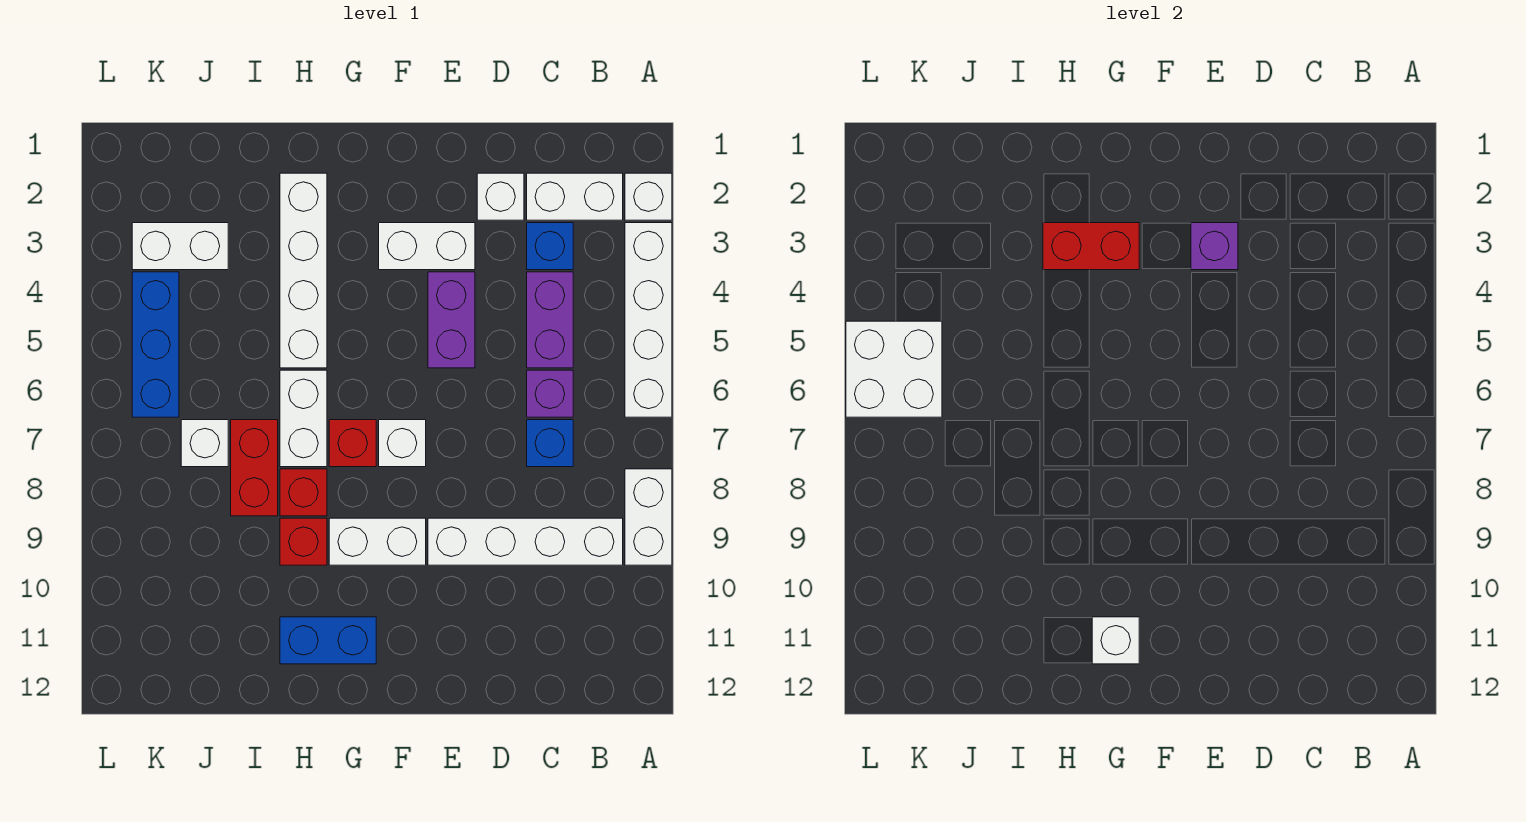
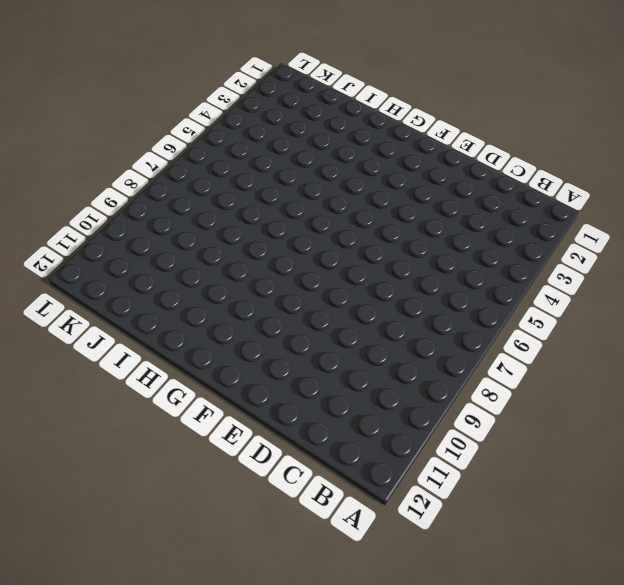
none -> white 1x1 brick [625,173,672,220]
none -> white 1x4 brick [625,223,672,417]
none -> white 1x2 brick [625,469,672,565]

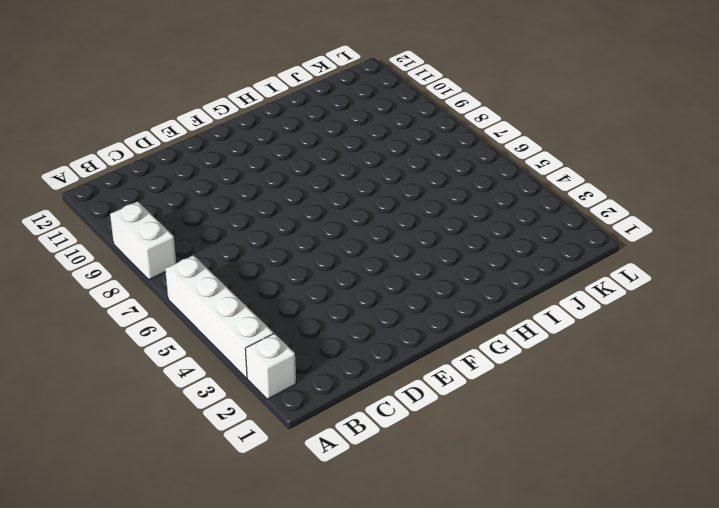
none -> white 1x2 brick [527,173,623,220]
none -> white 1x4 brick [428,518,623,565]
none -> blue 1x1 brick [527,223,573,270]

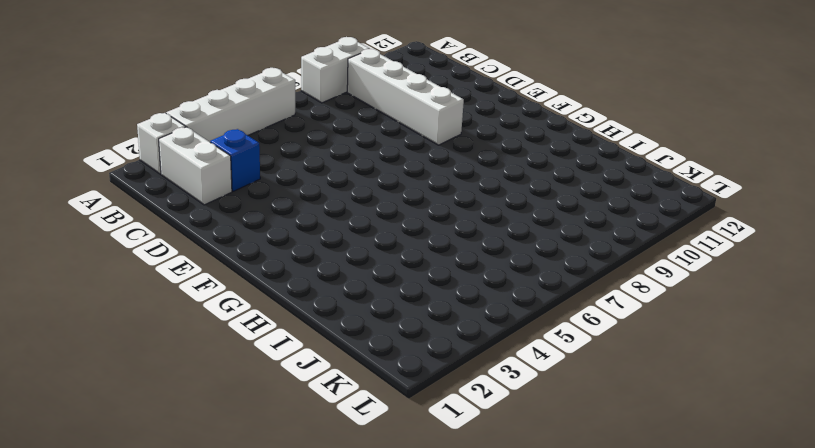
none -> purple 1x2 brick [527,272,573,368]
none -> purple 1x1 brick [527,370,573,417]
none -> blue 1x1 brick [527,420,573,467]

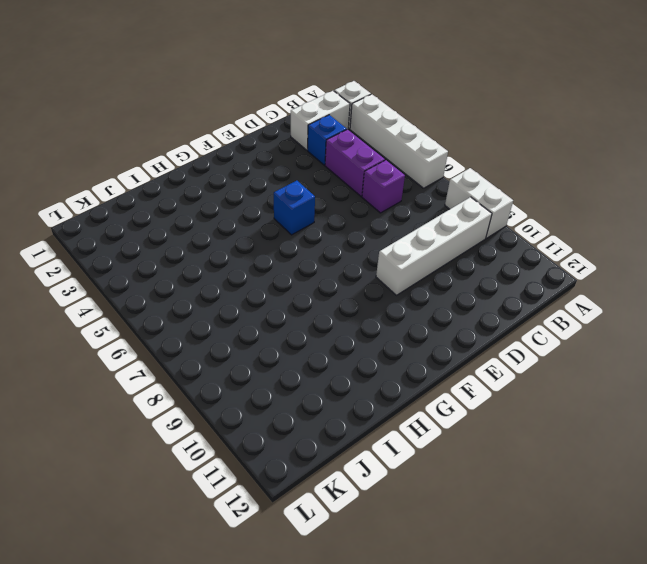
blue 1x1 brick [274,181,315,235] -> blue 1x1 brick moved to [527,420,573,467]
none -> white 1x1 brick [477,173,524,220]
none -> white 1x2 brick [379,223,475,270]
none -> purple 1x2 brick [428,272,475,368]

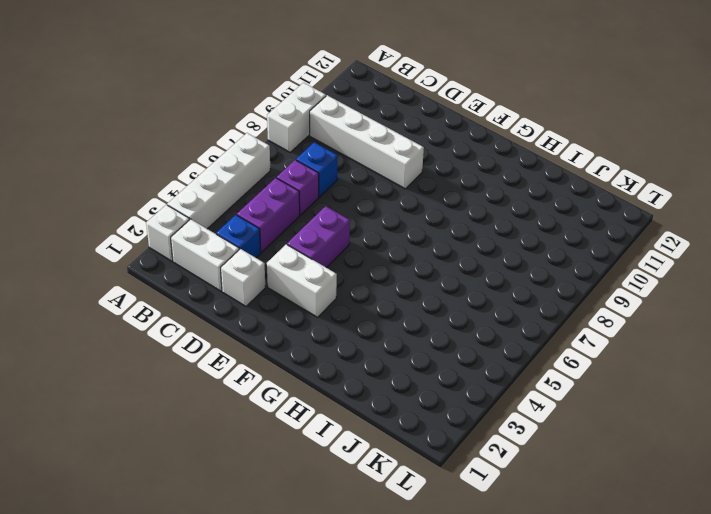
none -> white 1x1 brick [379,420,426,467]
none -> white 1x2 brick [329,518,426,565]
none -> red 1x1 brick [329,420,376,467]

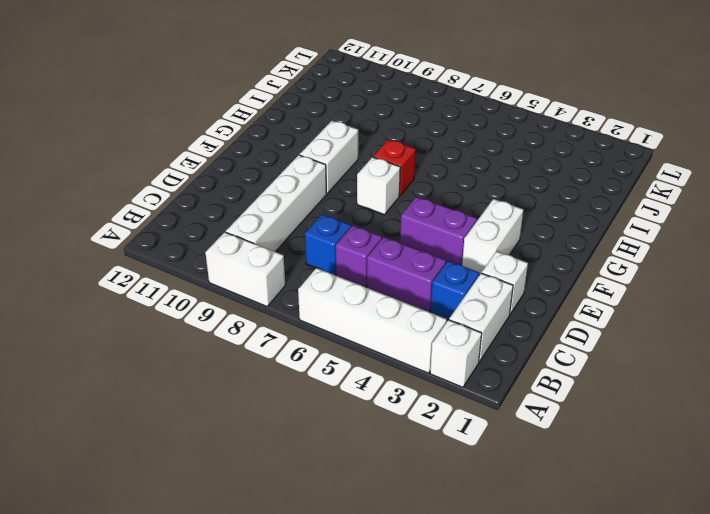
none -> blue 1x2 brick [280,617,376,664]
none -> white 1x4 brick [280,173,327,368]
none -> white 1x2 brick [280,370,327,467]

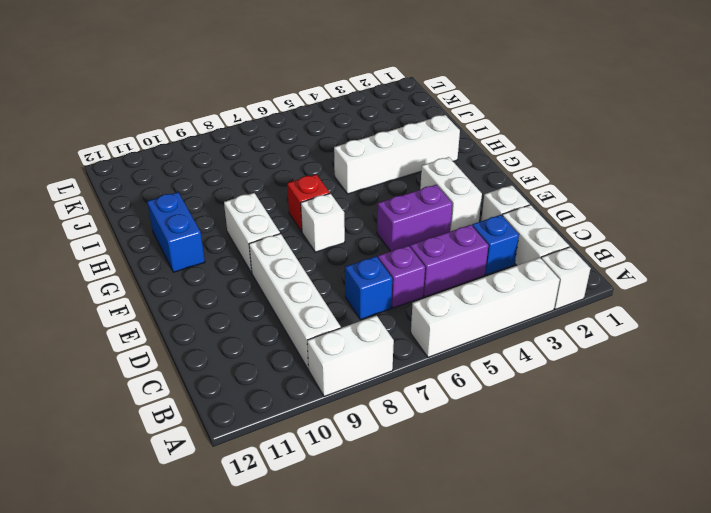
none -> white 1x2 brick [280,370,327,467]
none -> red 1x1 brick [280,469,327,516]
none -> red 1x1 brick [280,518,327,565]

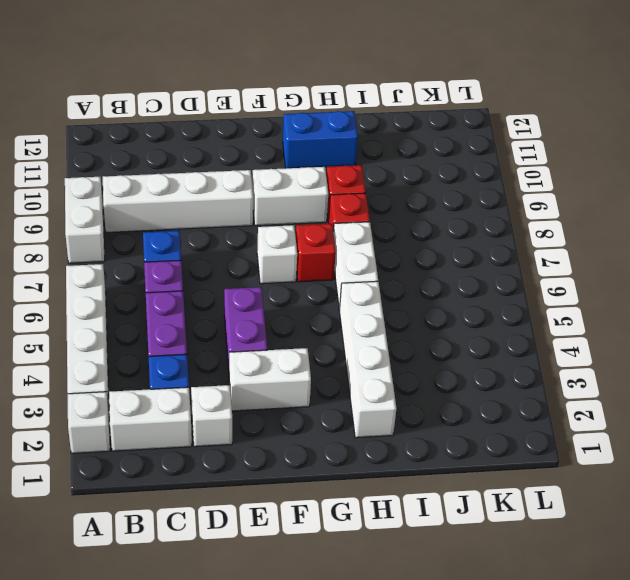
none -> red 1x2 brick [231,420,278,516]
none -> white 1x2 brick [132,223,228,270]
none -> white 1x1 brick [181,420,228,467]

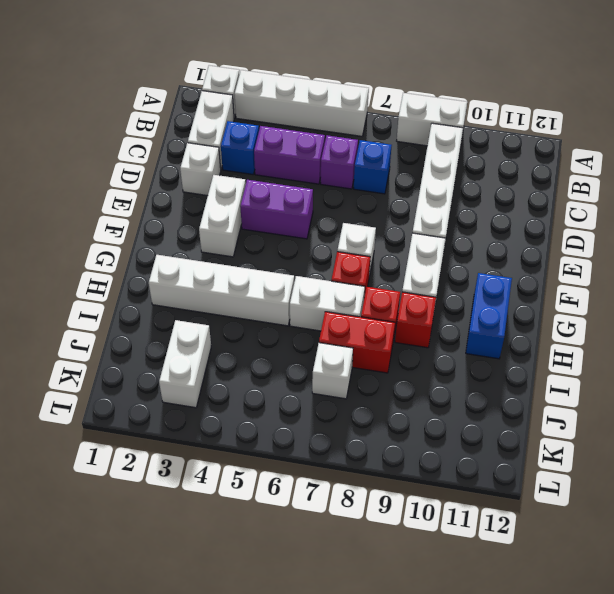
none -> blue 1x3 brick [132,272,179,417]
none -> purple 1x1 brick [1191,223,1238,270]
none -> red 1x2 brick [1043,223,1139,270]

